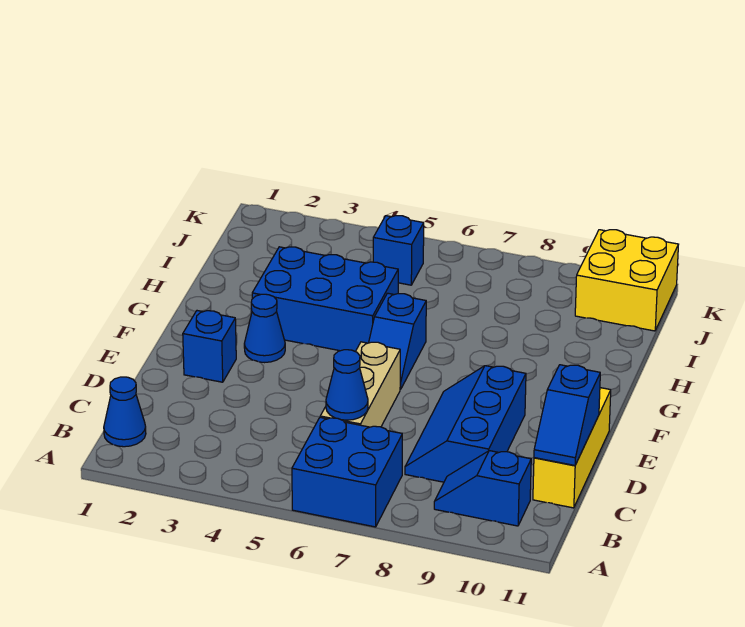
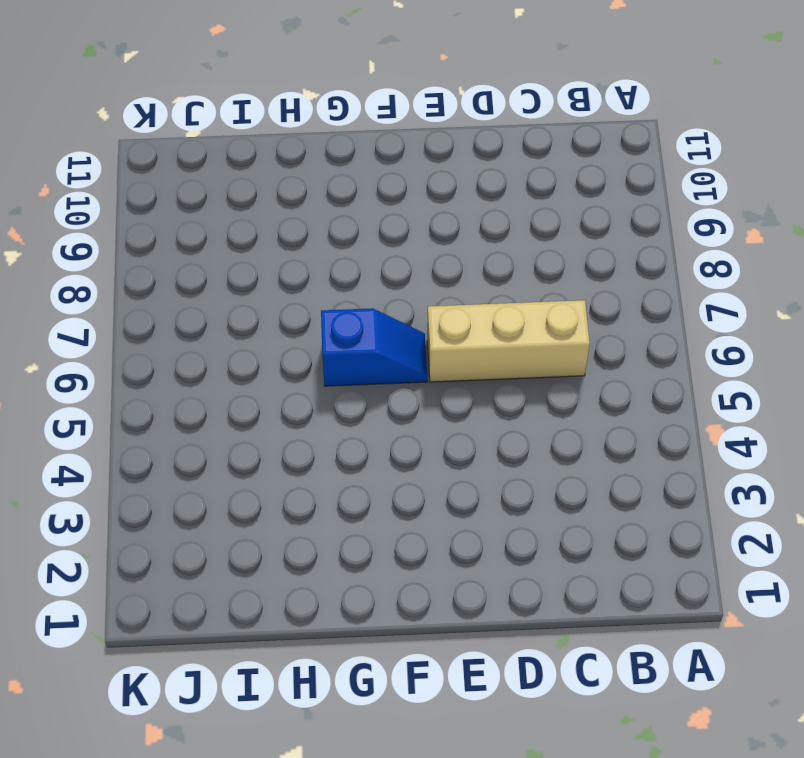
none -> blue 2x2 brick [292,417,402,527]
none -> blue 1x1 cone [104,377,146,447]
none -> blue 1x2 slope [434,451,531,526]

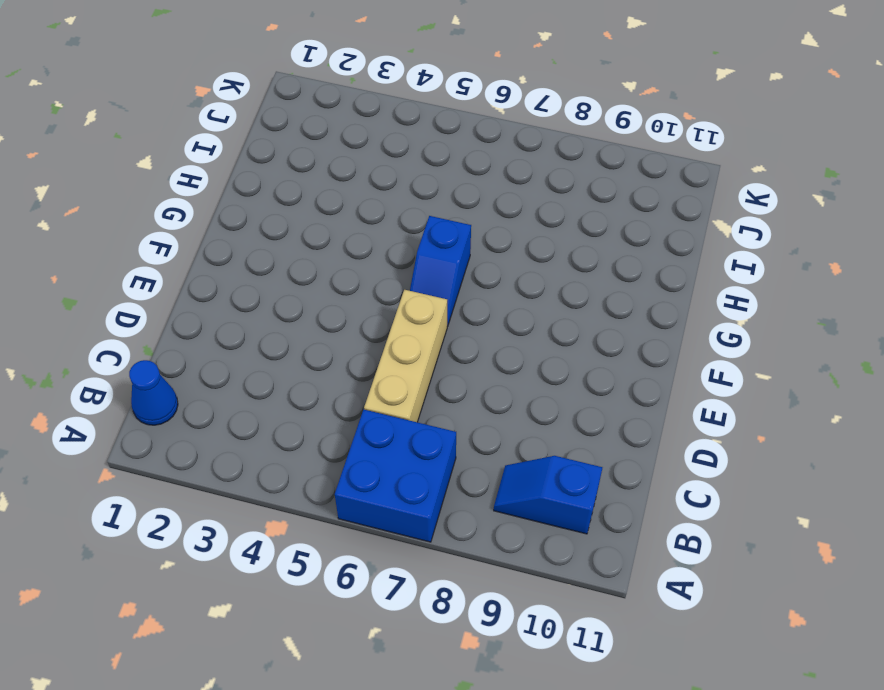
none -> blue 2x3 slope [405,366,526,482]
none -> yellow 1x3 brick [533,388,611,508]
none -> blue 1x1 brick [183,311,236,382]

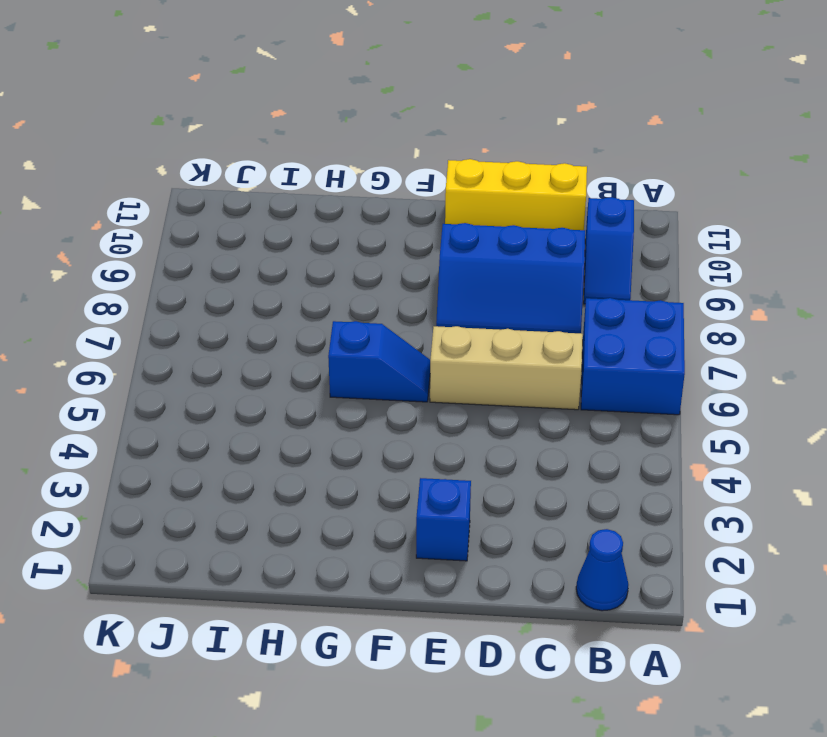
none -> blue 1x1 cone [244,294,285,363]
none -> blue 2x3 brick [252,247,398,352]
none -> blue 1x1 brick [373,216,424,285]

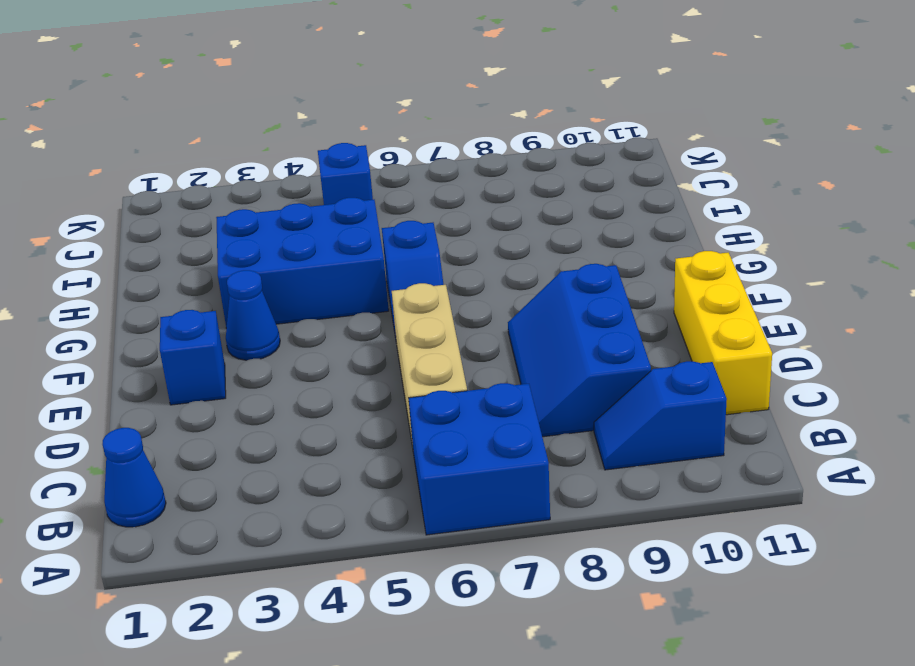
none -> yellow 2x2 brick [575,230,679,331]
none -> blue 1x1 cone [326,350,368,420]
none -> blue 1x2 slope [534,365,600,465]

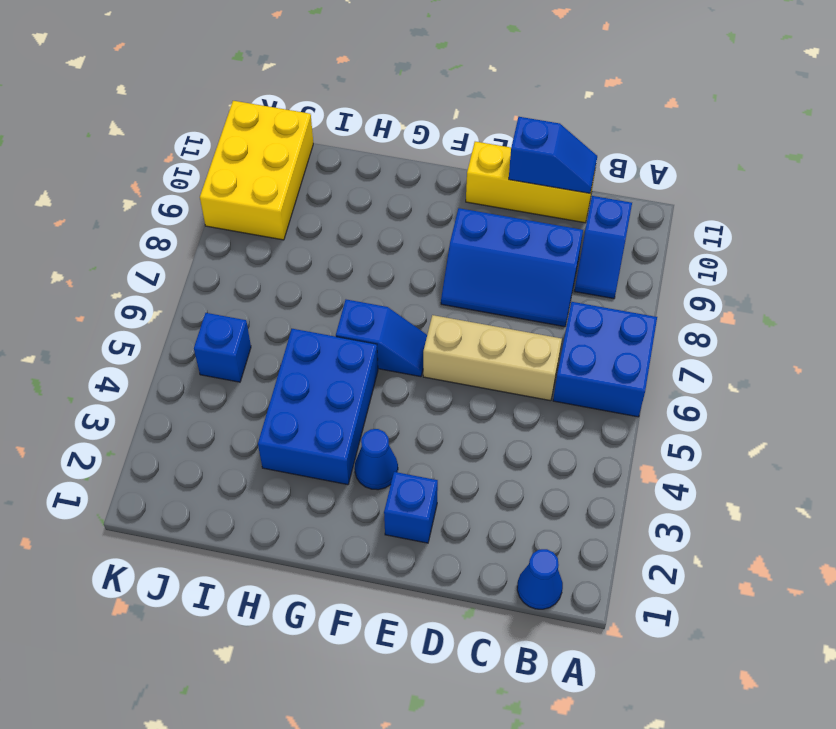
yellow 2x3 brick [200,101,313,240] -> yellow 2x2 brick [575,230,679,331]
none -> blue 1x1 cone [326,350,368,420]

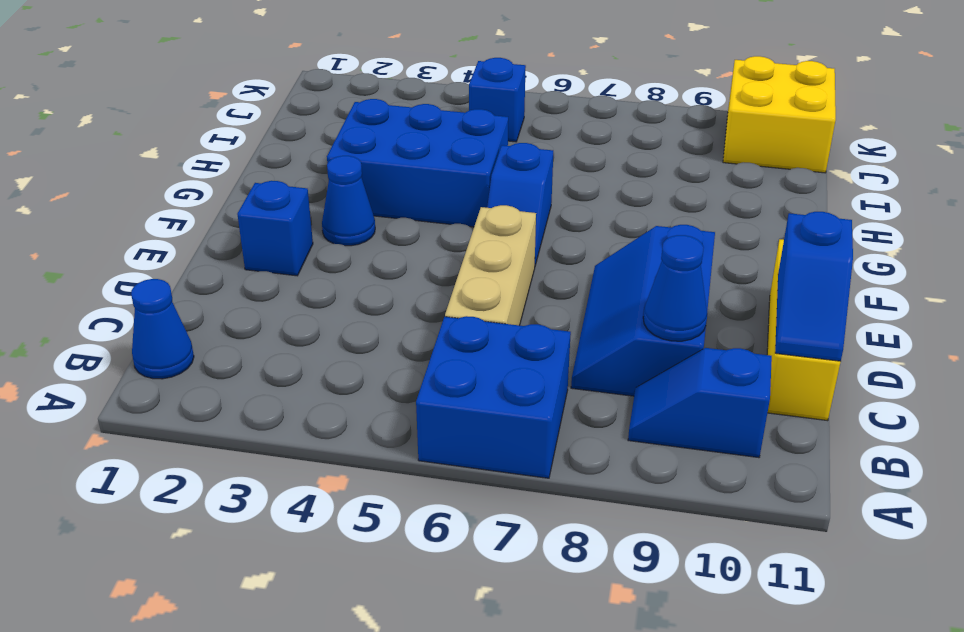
blue 1x1 cone [643,235,707,341] -> blue 1x1 cone moved to [326,350,368,420]

